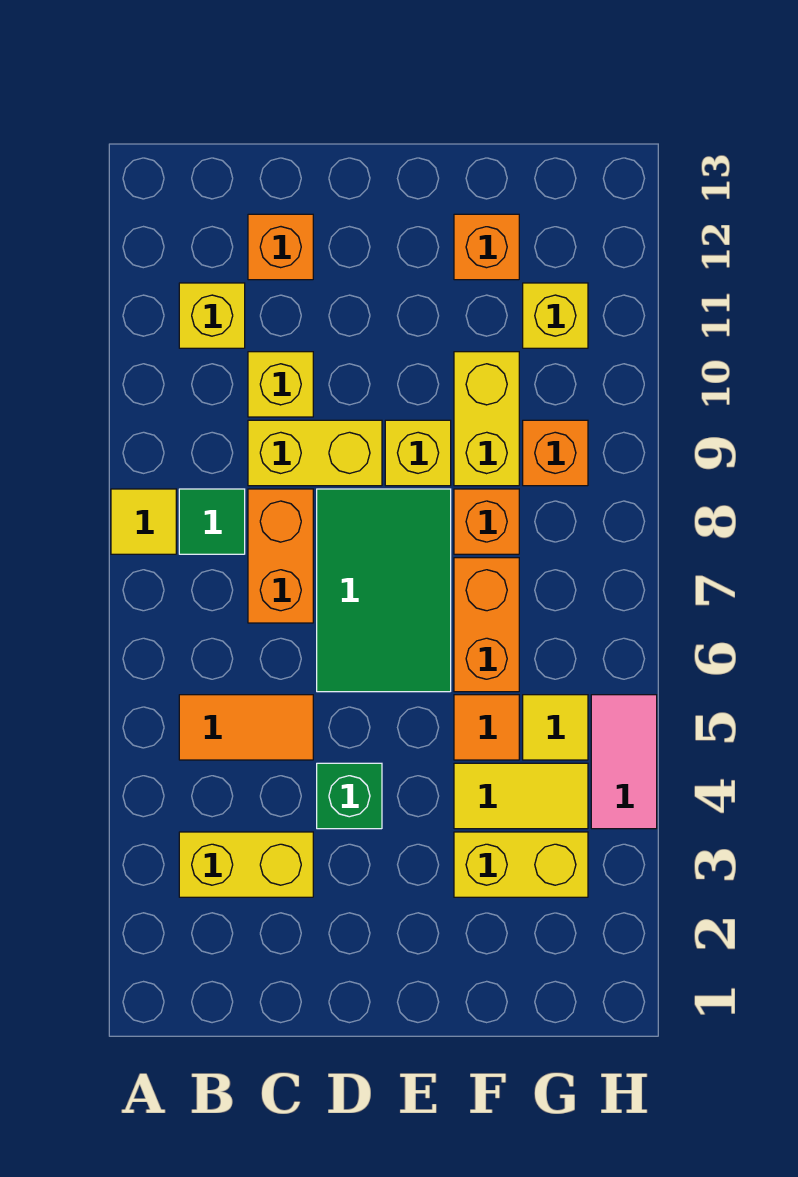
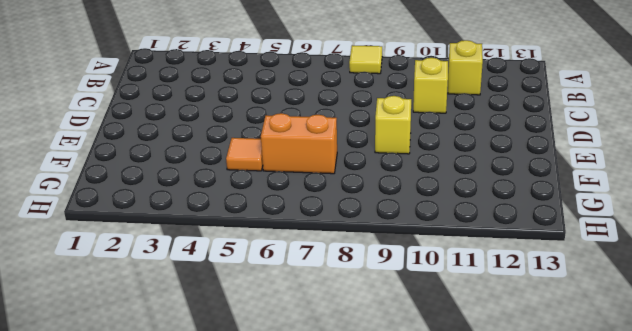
none -> yellow 1x2 brick [179,832,313,897]
none -> orange 1x2 tile [179,695,313,760]
none -> green 1x1 tile [179,489,245,554]

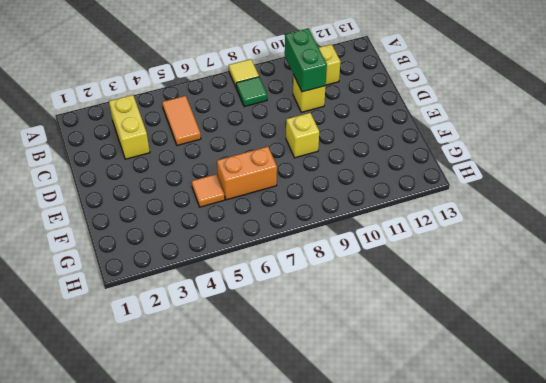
green 1x2 brick [285,28,327,92] -> none
none -> orange 1x2 brick [248,489,313,623]
none -> yellow 1x2 brick [248,420,382,486]
none -> orange 1x1 brick [248,214,313,280]

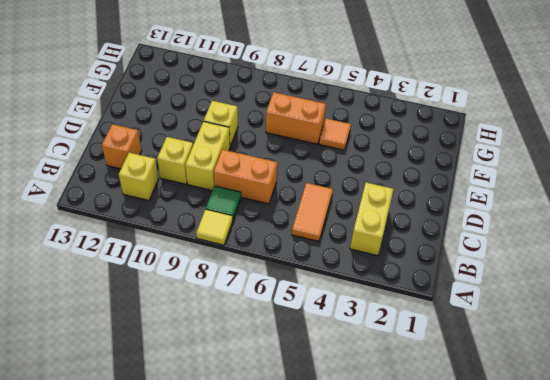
none -> green 1x1 brick [317,763,382,829]
none -> green 2x3 tile [317,489,451,692]
none -> yellow 1x2 brick [454,832,588,897]

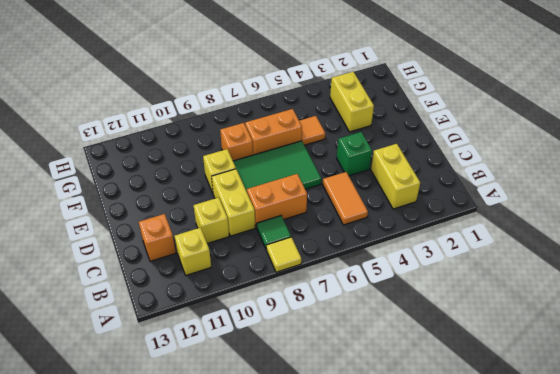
none -> yellow 1x2 tile [454,763,588,829]
none -> yellow 1x2 brick [454,352,519,486]
none -> orange 1x1 brick [454,214,519,280]

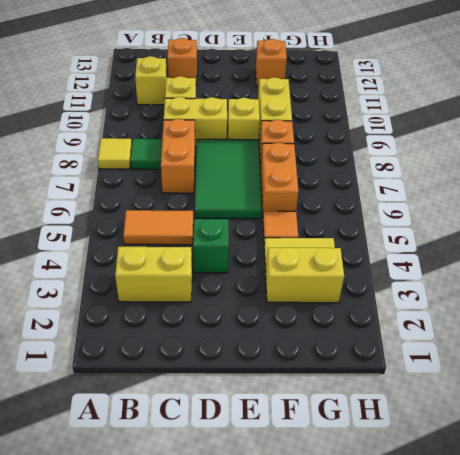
none -> yellow 1x1 tile [523,695,588,760]
none -> orange 1x1 brick [523,420,588,486]
none -> yellow 1x1 brick [523,283,588,348]

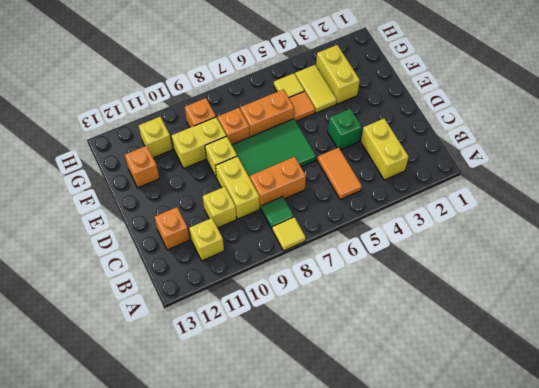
none -> pink 1x2 tile [591,695,657,829]

